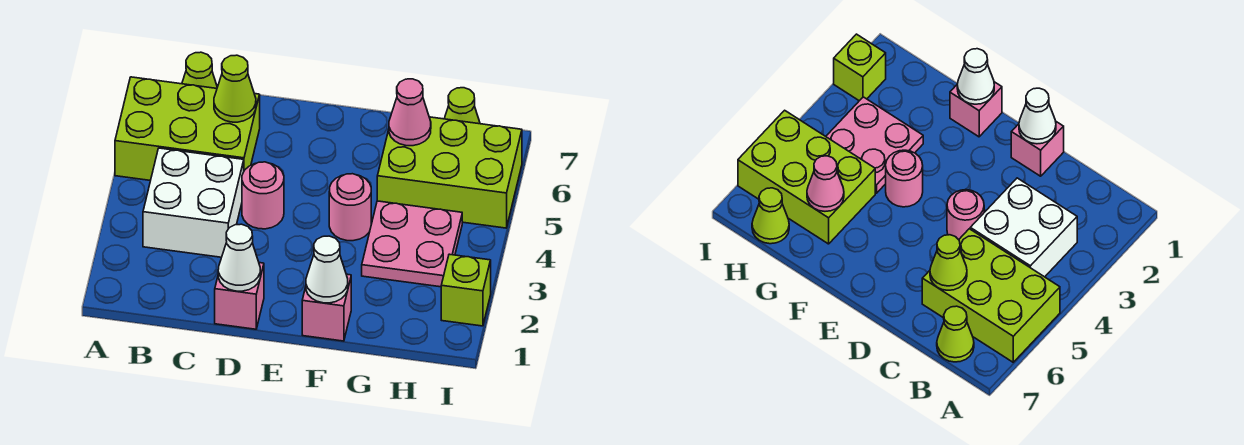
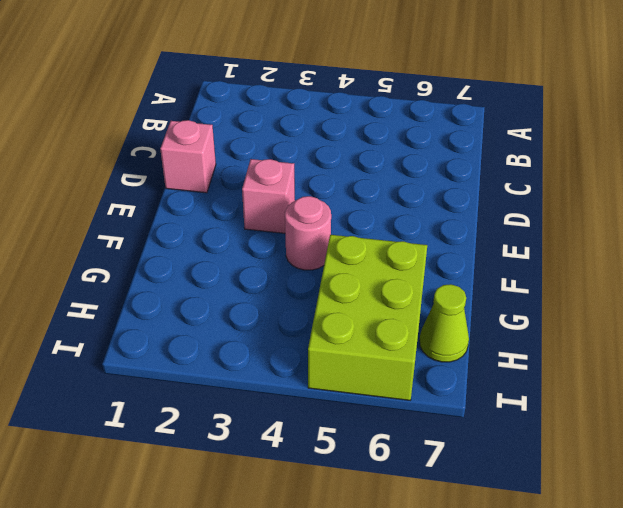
pink 1x1 brick [242,159,295,233] -> pink 1x1 brick moved to [302,274,351,341]
none -> lime 2x3 brick [115,77,260,181]
none -> white 2x2 brick [143,148,244,257]
none -> lime 1x1 cone [182,52,217,88]

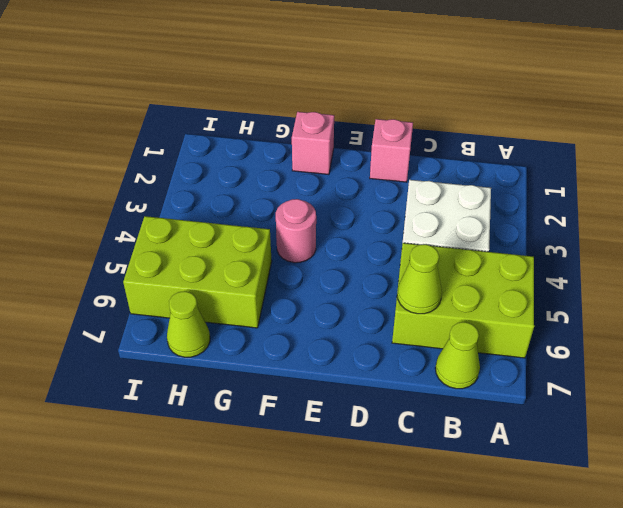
none -> pink 1x1 round brick [242,162,284,229]
none -> pink 2x2 plate [362,201,462,287]
none -> lime 1x1 brick [441,254,491,326]

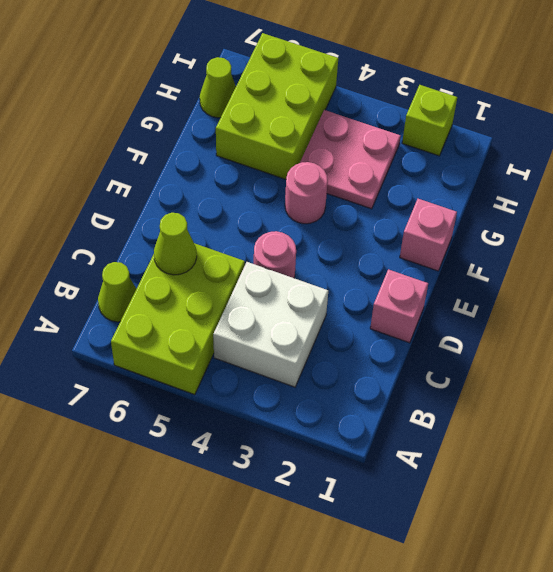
none -> white 1x1 cone [218,224,260,291]
none -> white 1x1 cone [306,236,348,303]
none -> pink 1x1 cone [389,79,431,146]

